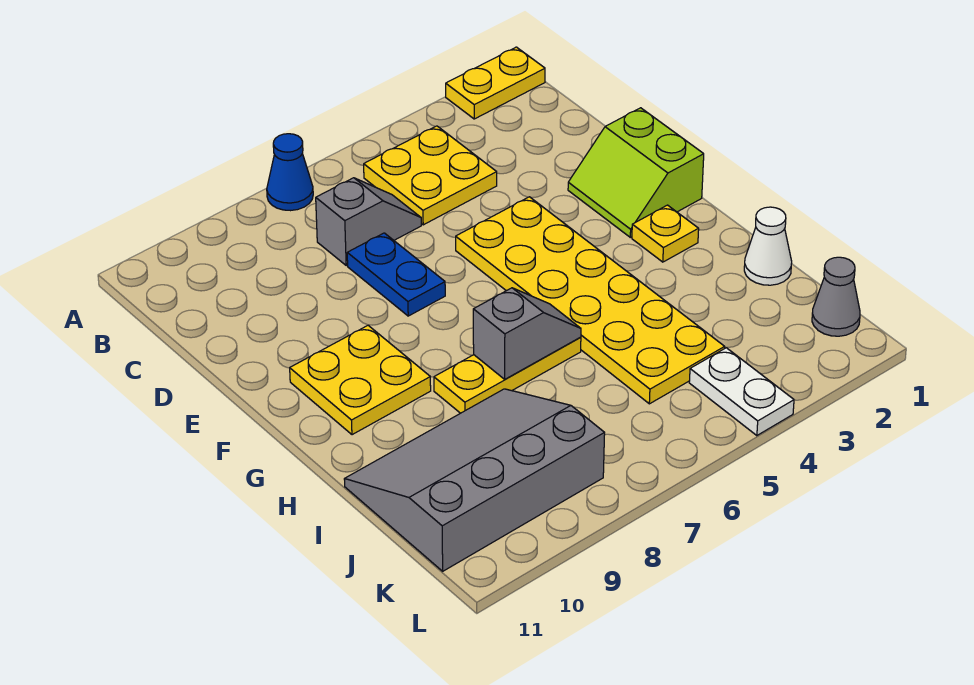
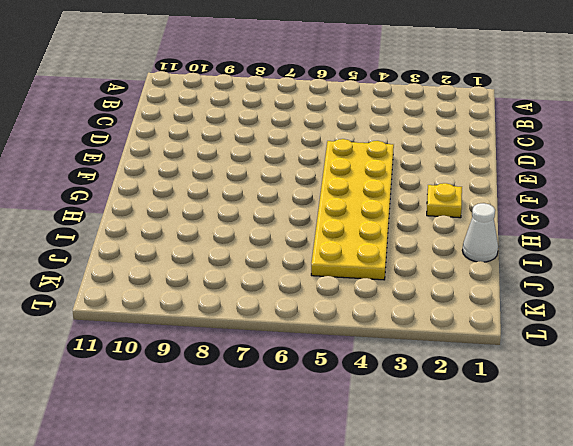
none -> yellow 1x2 plate [446,47,545,119]
none -> blue 1x1 cone [267,134,313,211]
none -> yellow 2x2 plate [364,126,497,225]

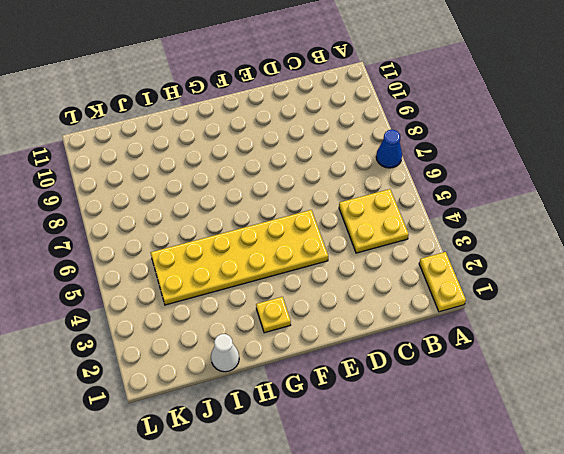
none -> grey 1x2 slope [316,178,421,265]
none -> blue 1x2 plate [347,233,445,316]
none -> lime 2x2 slope [568,108,704,237]

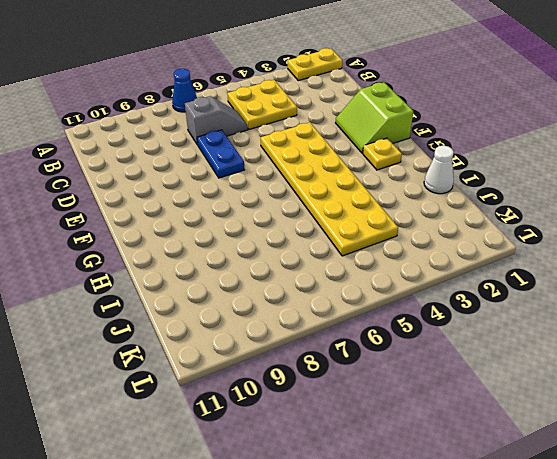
none -> yellow 2x2 plate [290,326,431,435]
none -> yellow 1x3 plate [434,337,581,413]
none -> grey 3x4 slope [344,389,605,571]

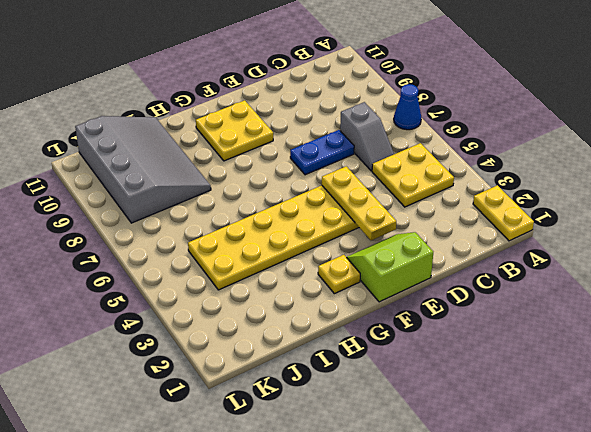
yellow 1x3 plate [322,166,396,241] -> yellow 1x3 plate moved to [434,337,581,413]
none -> white 1x1 cone [744,207,792,285]
none -> grey 1x1 cone [812,257,860,336]
none -> white 1x2 plate [689,348,794,436]

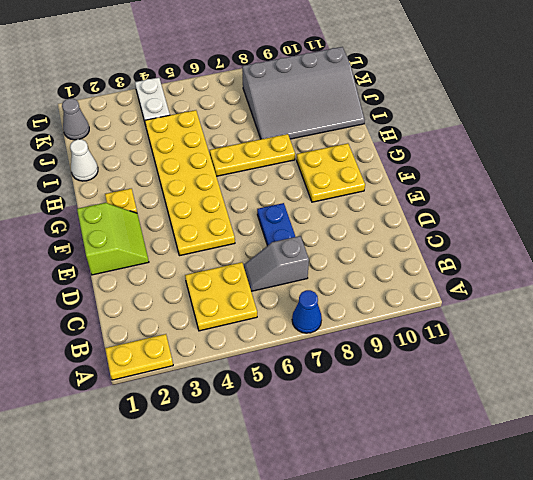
none -> grey 1x2 slope [473,288,581,379]

